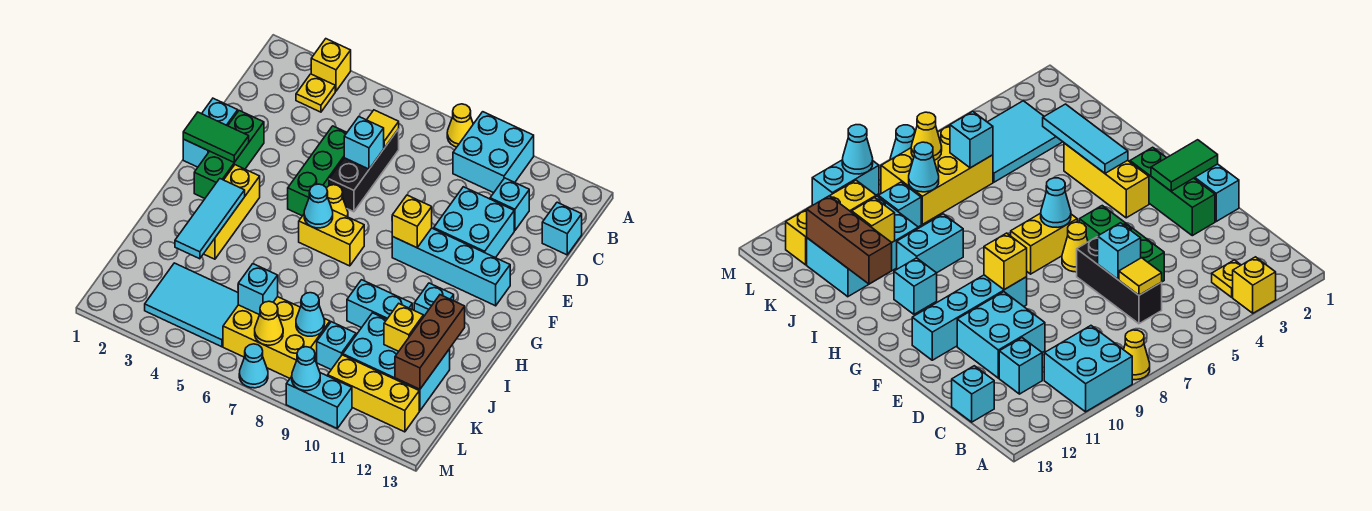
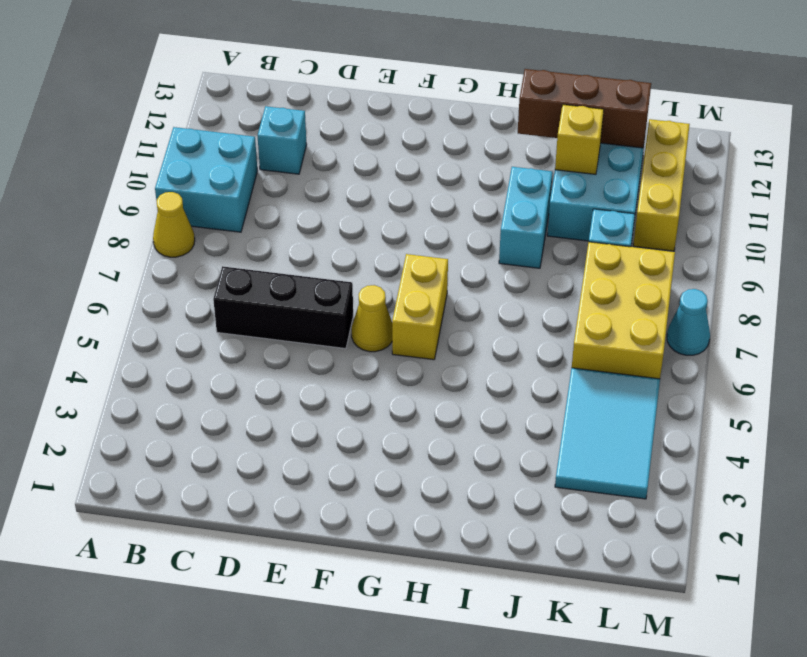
none -> yellow 1x1 brick [311,39,351,91]
none -> yellow 1x1 plate [296,74,335,112]
none -> cyan 1x1 brick [542,202,582,255]
none -> green 1x3 brick [288,126,347,216]

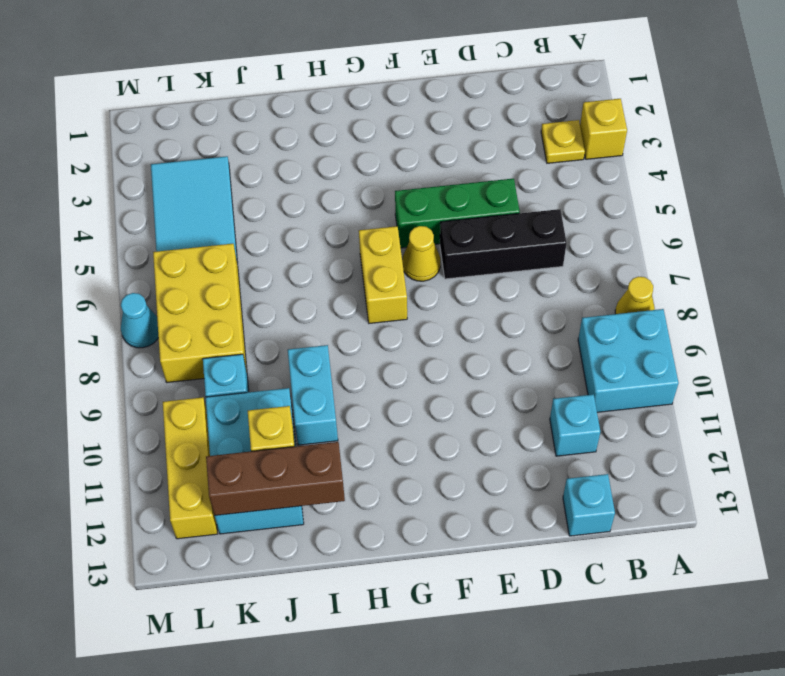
none -> cyan 2x2 brick [434,187,514,258]
none -> cyan 1x2 brick [183,98,238,167]
none -> green 1x3 brick [194,111,264,198]
none -> cyan 1x4 brick [392,228,510,306]

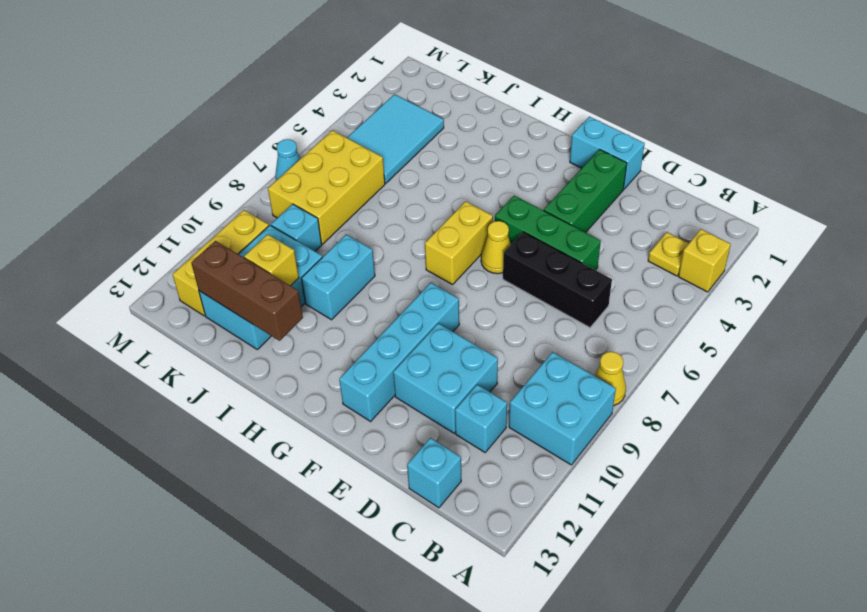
green 1x3 brick [544,149,627,233] -> green 1x3 brick turned to [194,111,264,198]
none -> yellow 1x3 brick [204,165,260,259]
none -> cyan 1x1 brick [414,283,454,317]
none -> cyan 1x2 brick [286,373,352,428]
none -> yellow 1x1 tile [367,110,399,148]

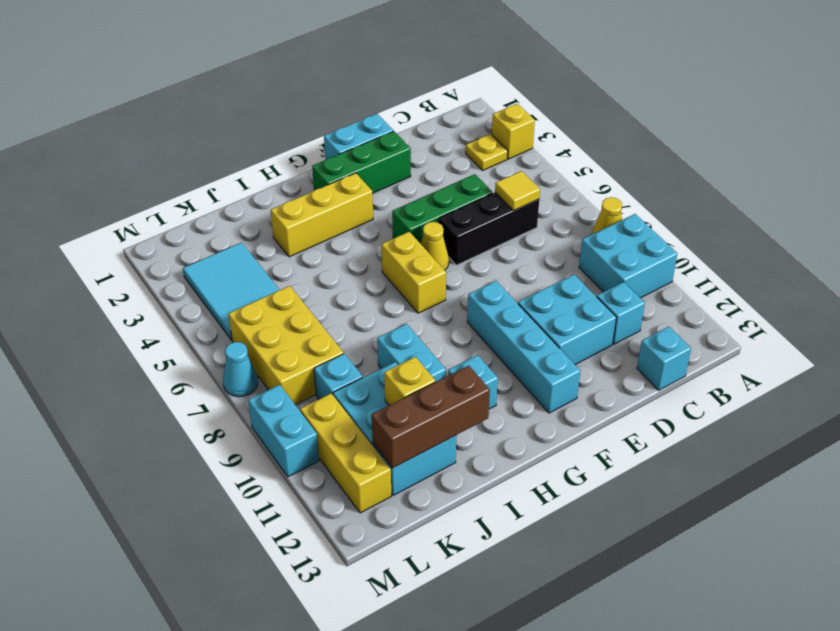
none -> cyan 1x1 brick [344,117,384,169]
none -> green 1x2 tile [183,112,249,162]
none -> yellow 1x1 brick [392,195,432,248]
none -> cyan 1x1 cone [304,184,333,228]

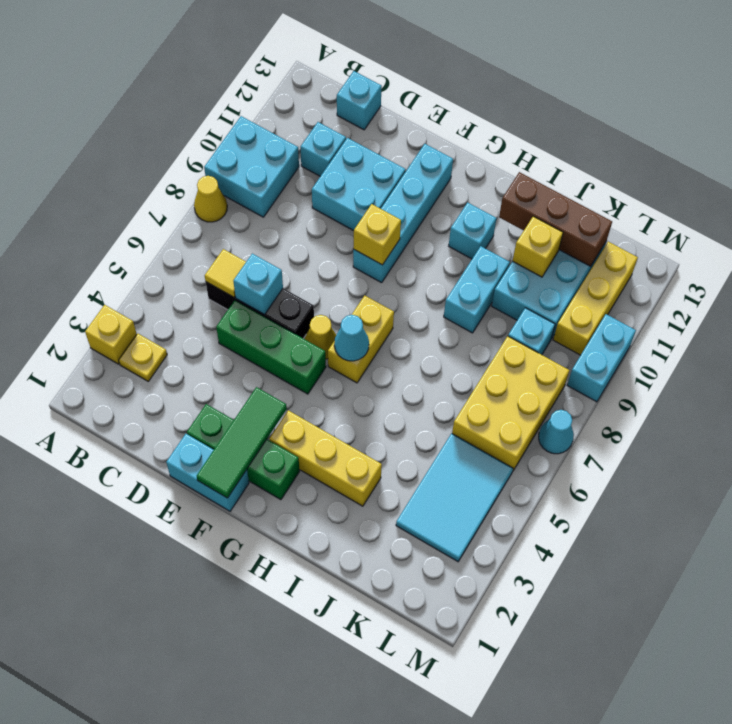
green 1x3 tile [197,387,287,498] -> green 1x2 tile [183,112,249,162]
none -> cyan 1x3 tile [175,179,245,259]
none -> cyan 1x1 brick [238,264,278,315]
none -> cyan 1x1 cone [296,293,325,336]
none -> yellow 1x1 cone [255,301,283,345]

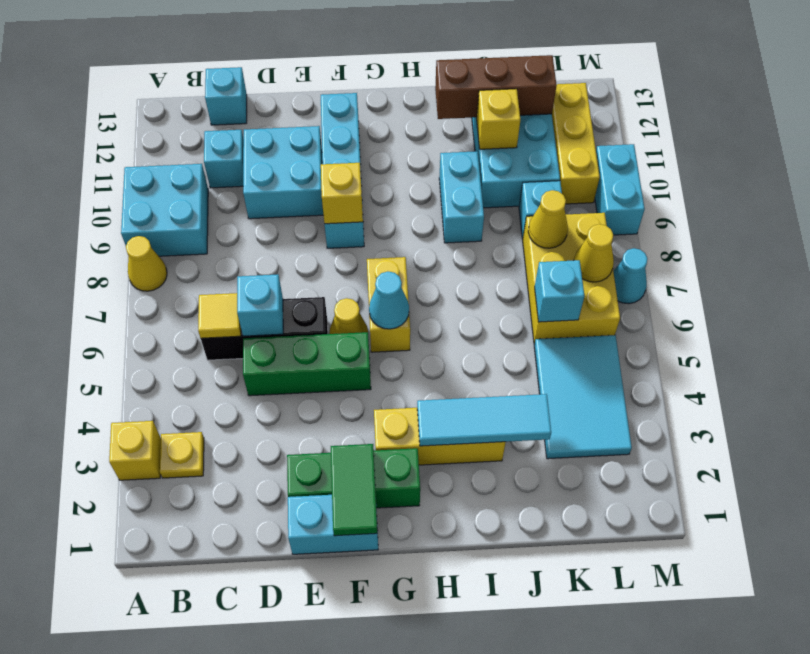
yellow 1x1 cone [528,190,568,248] -> cyan 1x1 cone [296,293,325,336]
none -> cyan 1x1 brick [414,283,454,317]
none -> cyan 1x1 cone [292,347,320,391]

